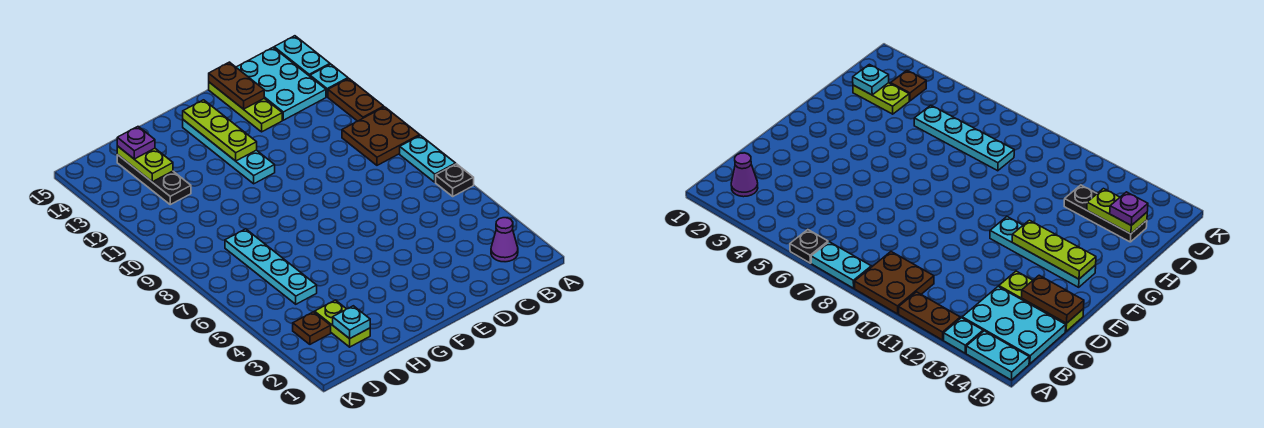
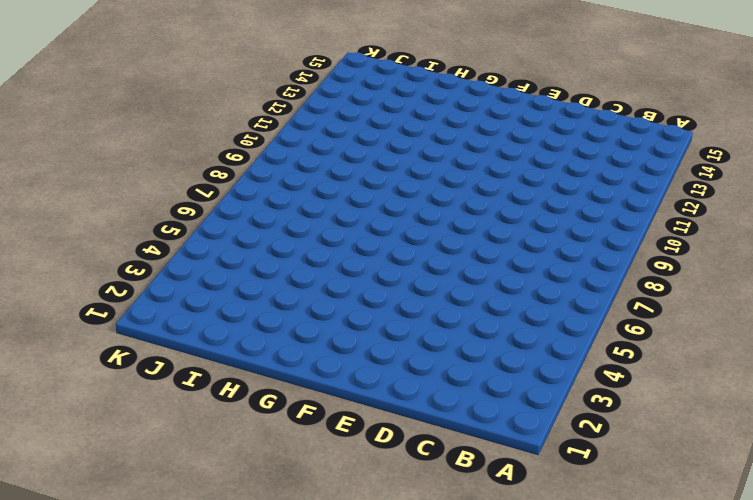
none -> black 1x1 plate [436,164,474,196]
none -> cyan 1x2 plate [400,135,456,182]
none -> brown 2x2 plate [342,107,420,165]

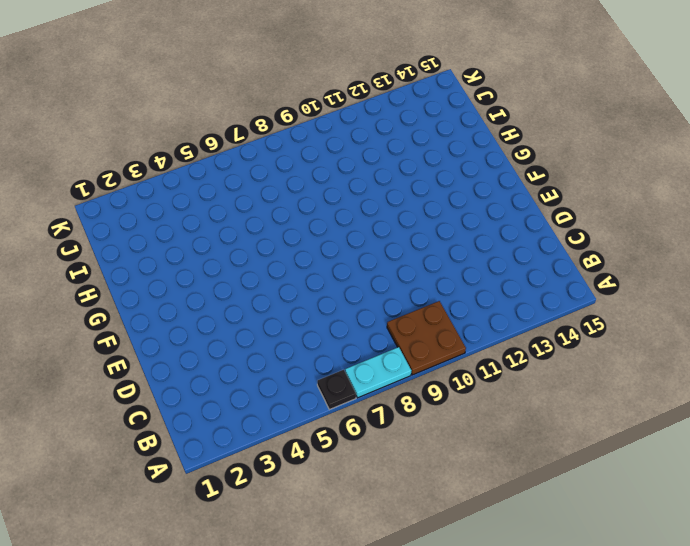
none -> brown 1x2 plate [328,78,384,121]
none -> cyan 1x1 plate [310,64,348,97]
none -> cyan 1x2 plate [274,36,330,76]

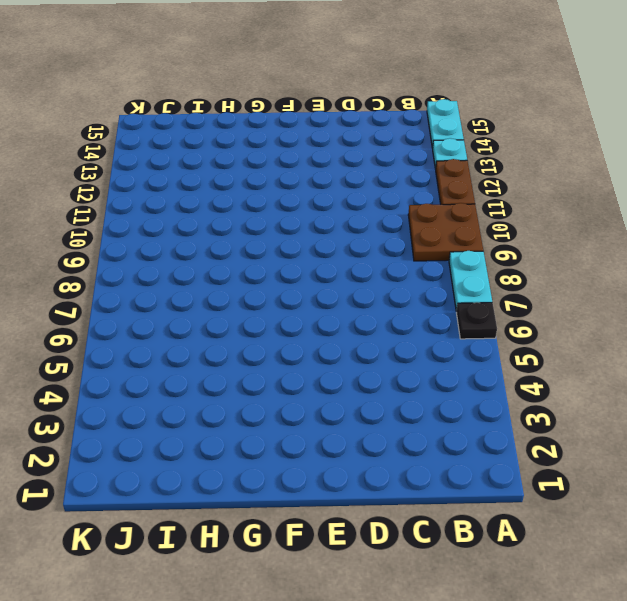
none -> purple 1x1 cone [491,218,518,262]
none -> cyan 2x3 plate [236,48,326,120]
none -> lime 1x3 plate [209,82,282,132]

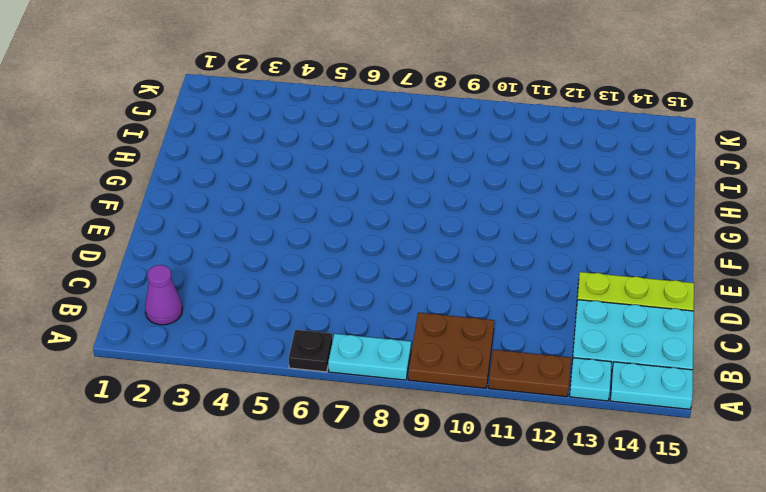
none -> cyan 1x4 plate [183,120,275,184]
none -> lime 1x2 plate [315,300,370,347]
none -> cyan 1x4 plate [225,229,317,304]

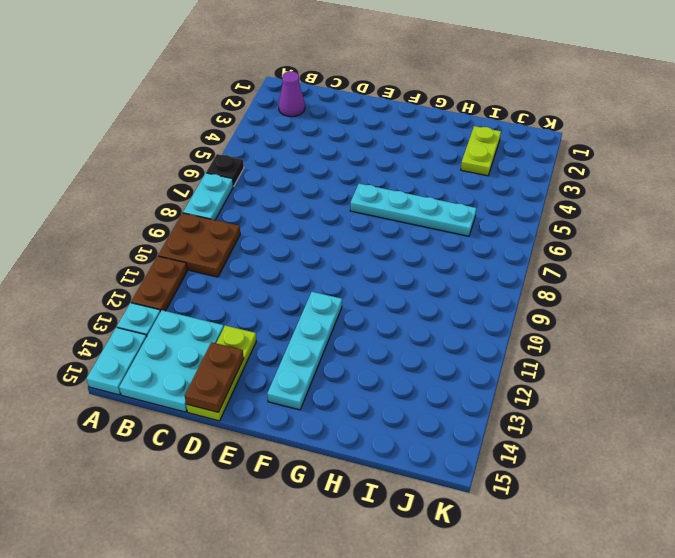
cyan 1x4 plate [350,184,476,236] -> cyan 1x4 plate turned to [225,229,317,304]
none -> black 1x3 plate [117,155,191,205]
none -> brown 1x1 plate [293,312,331,344]
none -> lime 1x3 plate [183,100,257,161]

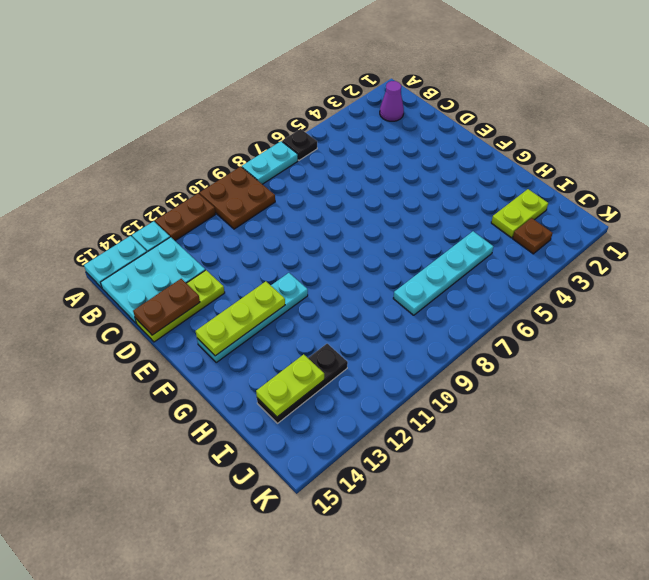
none -> cyan 1x1 plate [333,306,370,339]
none -> purple 1x1 plate [117,127,155,159]

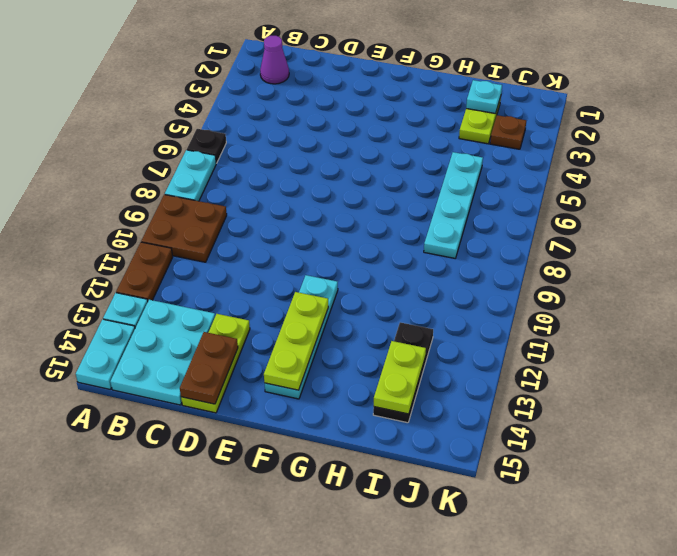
none -> purple 1x1 plate [117,127,155,159]

